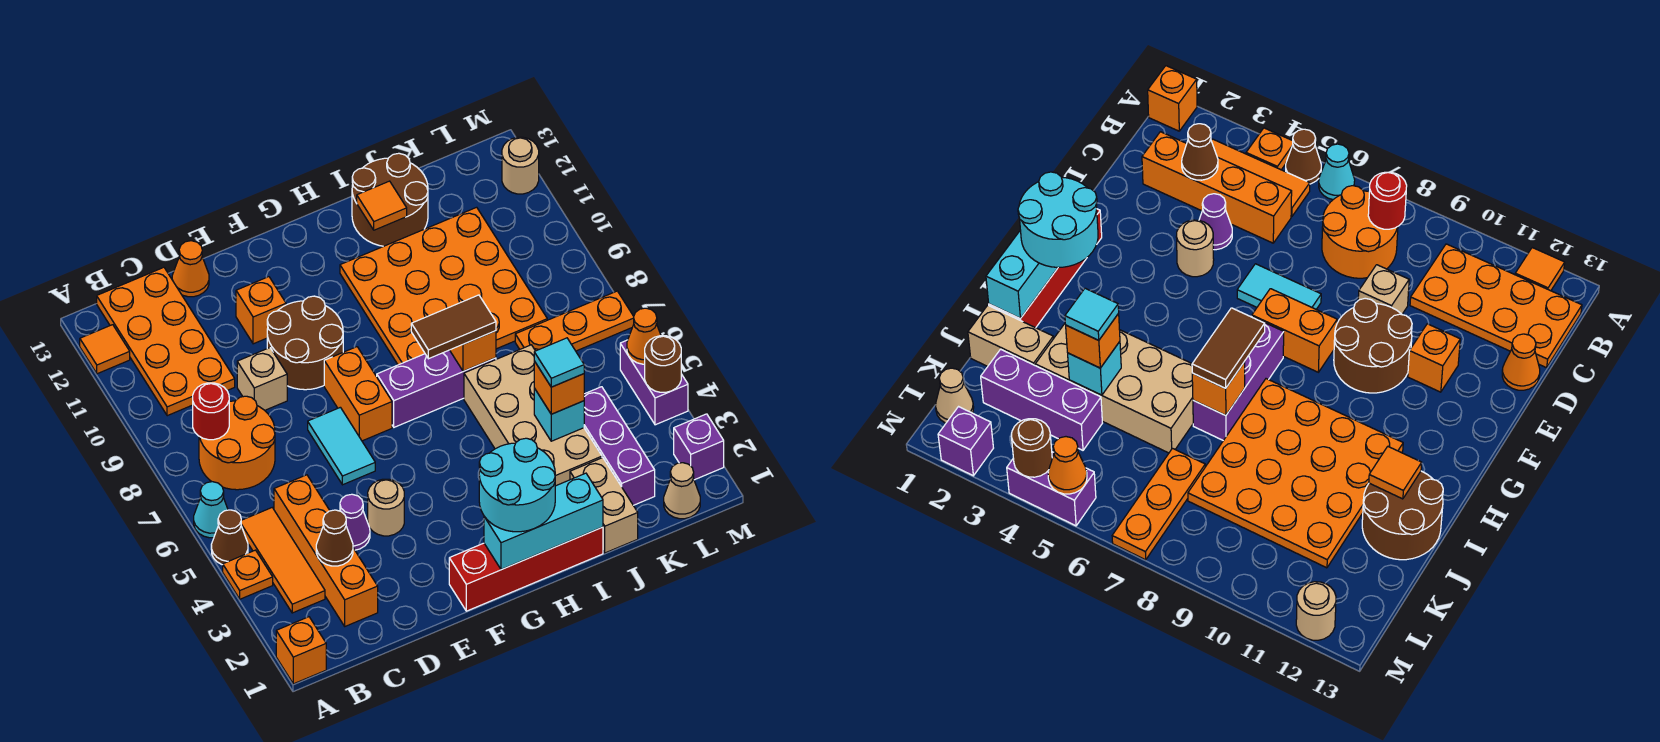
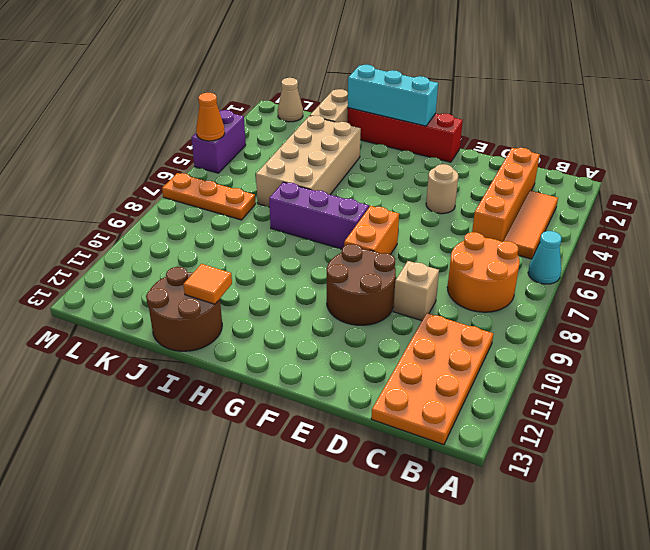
none -> orange 1x1 brick [276,617,326,684]
none -> orange 1x1 plate [223,550,273,599]
none -> brown 1x1 cone [211,510,248,565]
none -> orange 1x1 tile [80,325,130,374]

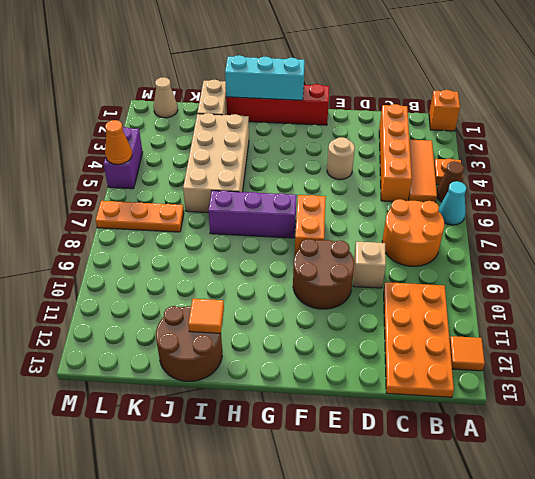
none -> purple 1x1 cone [340,494,370,550]
none -> orange 1x1 cone [172,241,209,297]
none -> cyan 1x2 tile [308,407,375,485]
none -> orange 1x1 brick [236,277,286,344]

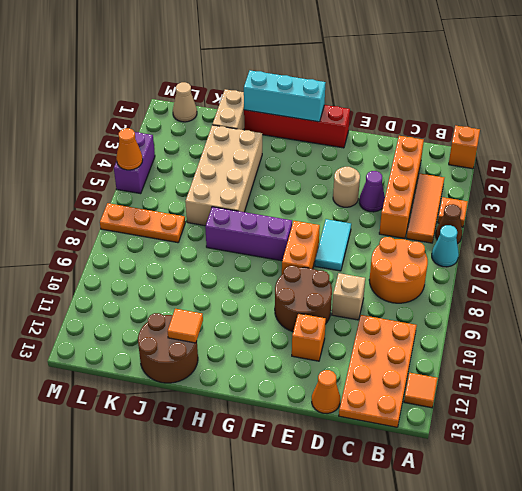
none -> orange 4x4 plate [340,207,547,365]
none -> purple 1x3 brick [584,387,655,505]
none -> purple 1x1 brick [674,414,724,480]
none -> tan 1x1 round brick [502,137,539,194]

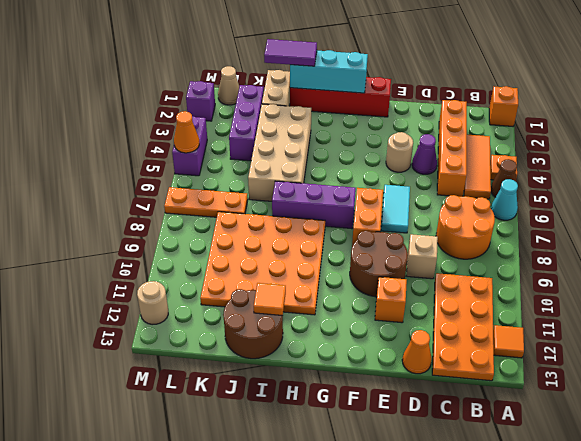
purple 1x2 tile [264,39,317,66] -> none
none -> red 1x1 round brick [193,383,229,440]
none -> brown 1x1 cone [316,510,353,566]
none -> orange 1x1 brick [450,331,496,371]
none -> cyan 1x1 brick [534,388,584,441]

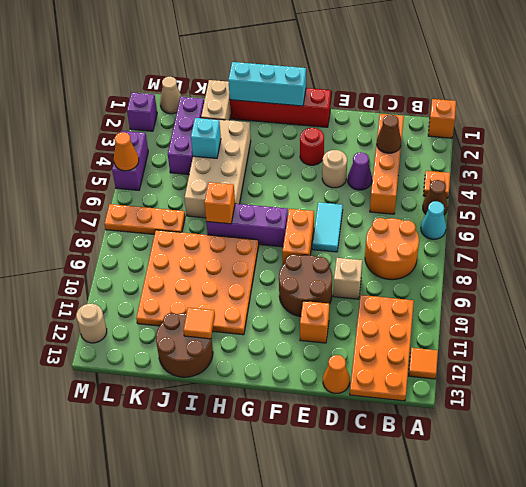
red 1x1 round brick [300,128,324,165] -> red 1x1 round brick moved to [193,383,229,440]
none -> orange 1x3 tile [241,508,325,613]
none -> brown 1x1 round brick [645,336,681,392]
none -> cyan 2x2 round brick [479,438,555,532]
none -> brown 1x2 tile [411,295,496,359]

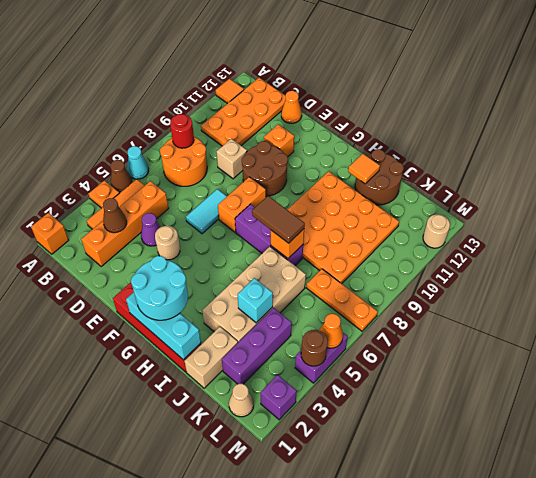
none -> orange 1x1 brick [534,361,584,414]
none -> cyan 1x1 tile [534,338,584,387]

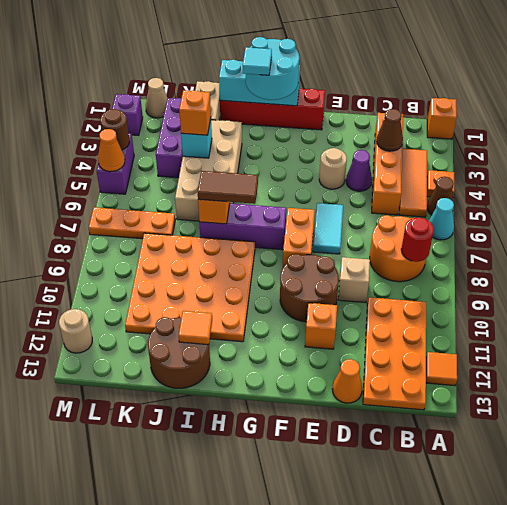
cyan 1x1 tile [243,47,272,75] -> cyan 1x1 tile moved to [534,338,584,387]

